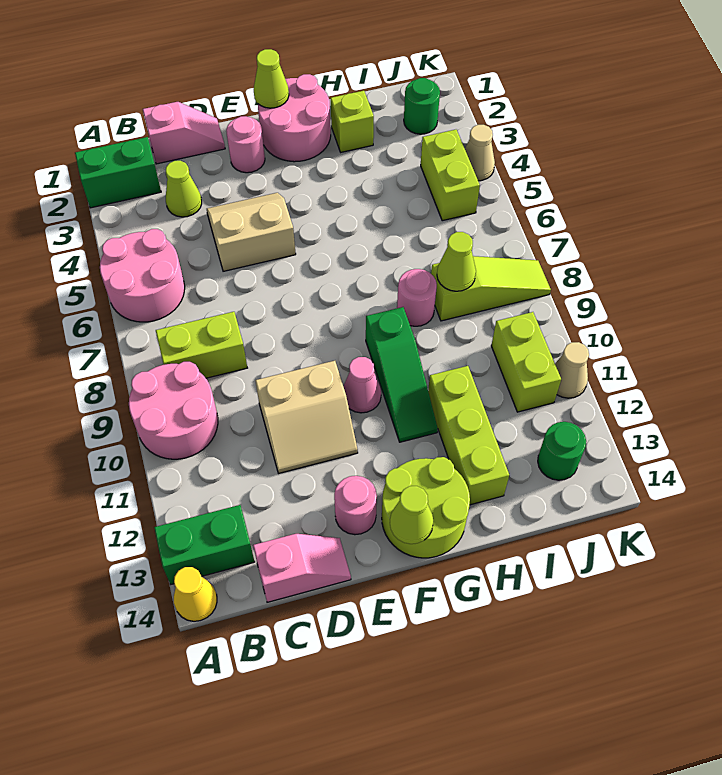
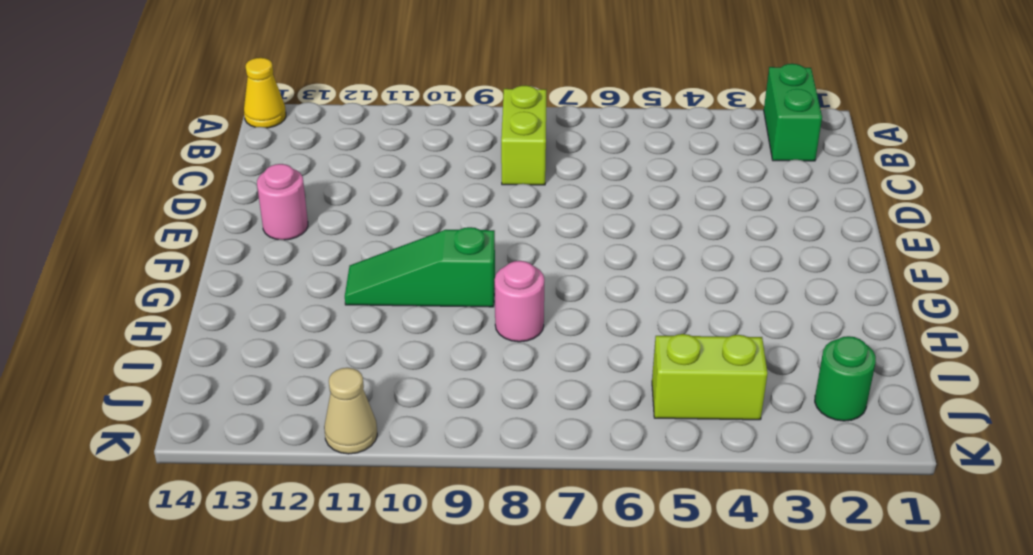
none -> pink 2x2 round brick [100,229,185,322]
none -> pink 2x2 round brick [129,362,218,459]
none -> green 1x2 brick [154,505,255,584]
none -> pink 1x2 slope [143,102,225,164]

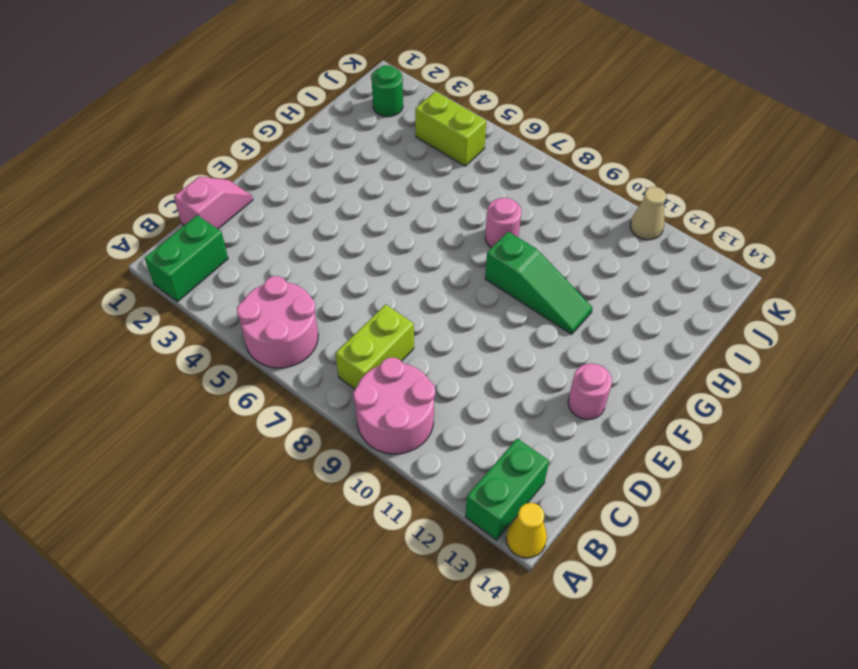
none -> lime 1x1 cone [166,161,202,217]
none -> pink 1x2 slope [253,534,351,602]
none -> tan 2x2 slope [207,193,296,271]
none -> tan 2x2 slope [255,361,358,473]

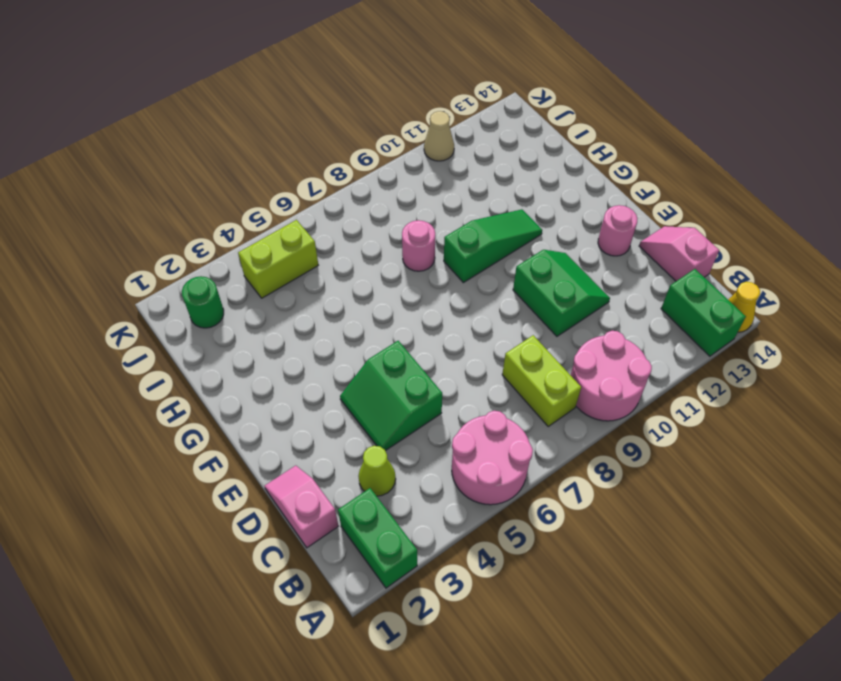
green 2x2 slope [340,341,442,451] -> tan 2x2 slope [207,193,296,271]
green 2x2 slope [513,250,610,336] -> tan 2x2 slope [255,361,358,473]
none -> pink 1x1 round brick [226,116,265,173]
none -> pink 2x2 round brick [258,74,331,162]
none -> pink 1x1 cone [343,357,381,413]
none -> lime 2x2 round brick [382,457,470,558]

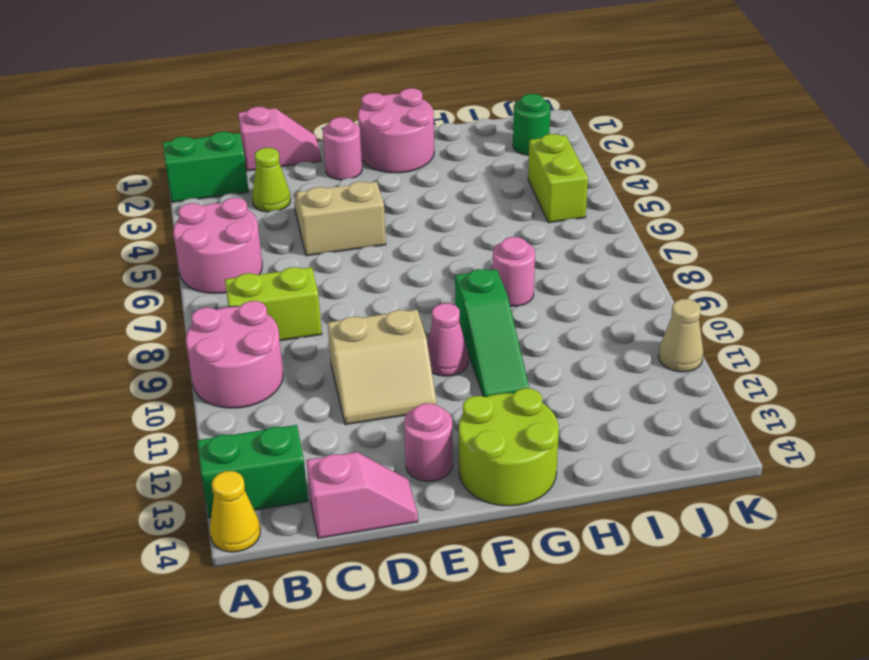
none -> lime 1x1 brick [331,91,374,152]
none -> lime 1x3 brick [428,366,509,505]
none -> lime 1x3 slope [431,256,551,321]
none -> lime 1x2 brick [491,312,561,412]

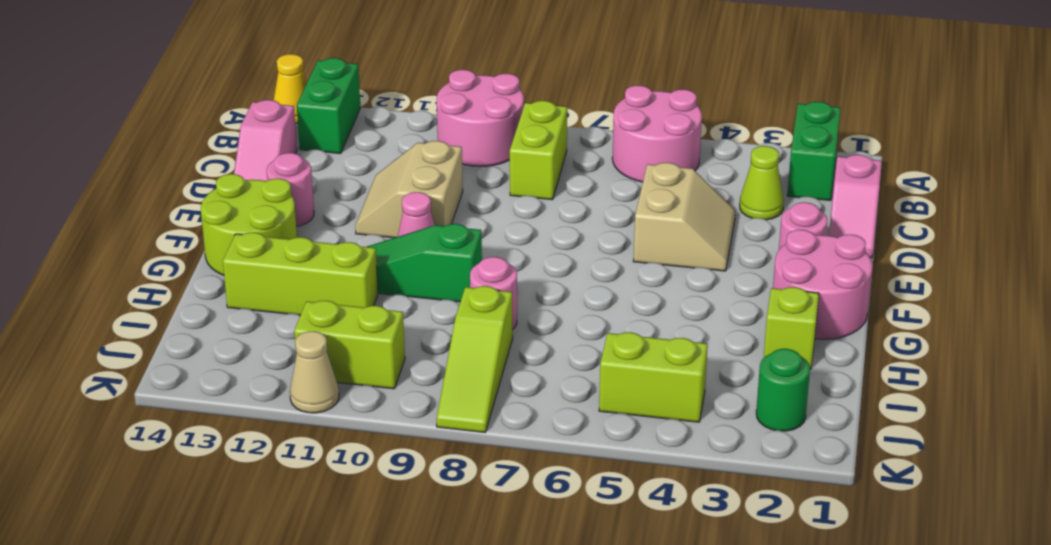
none -> green 1x1 round brick [538,422,586,480]
none -> tan 1x1 cone [465,125,495,181]
none -> lime 1x1 cone [254,49,289,108]
none -> lime 1x1 cone [390,486,433,544]

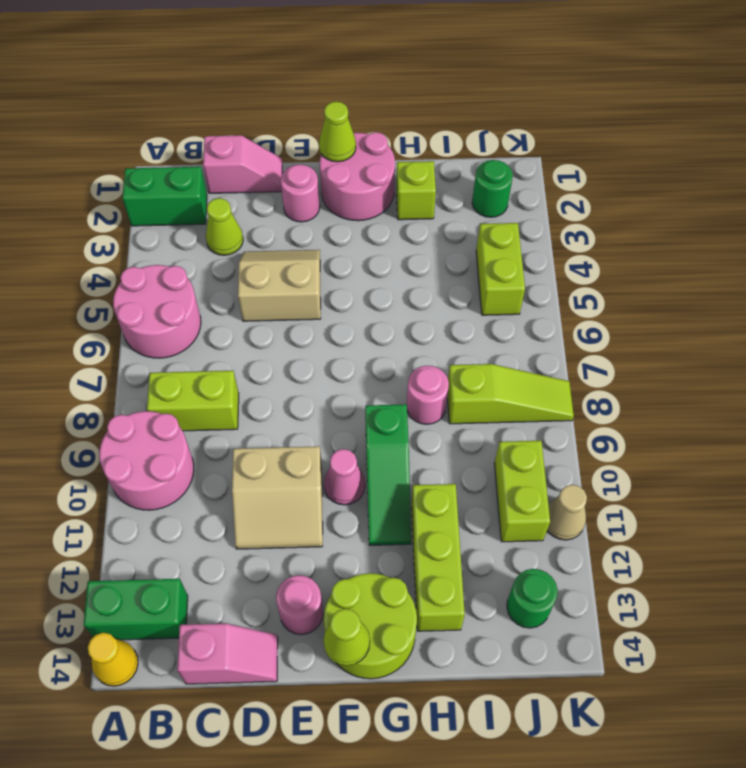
none -> tan 1x1 cone [465,125,495,181]
none -> lime 1x1 cone [437,232,476,291]

